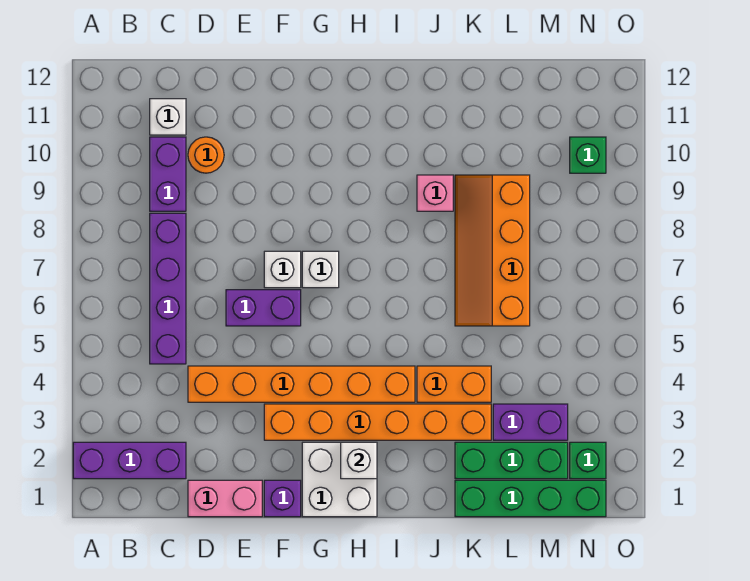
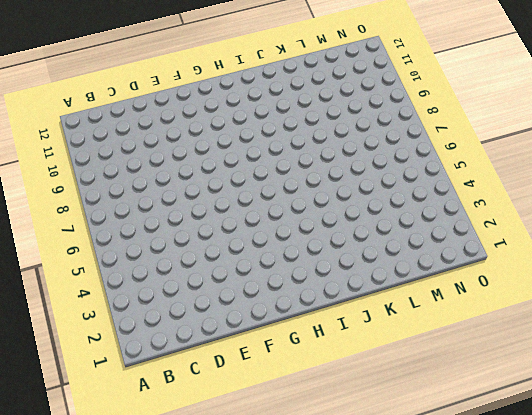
none -> purple 1x3 brick [73,442,186,479]
none -> purple 1x4 brick [150,213,186,364]
none -> purple 1x2 brick [150,137,186,211]

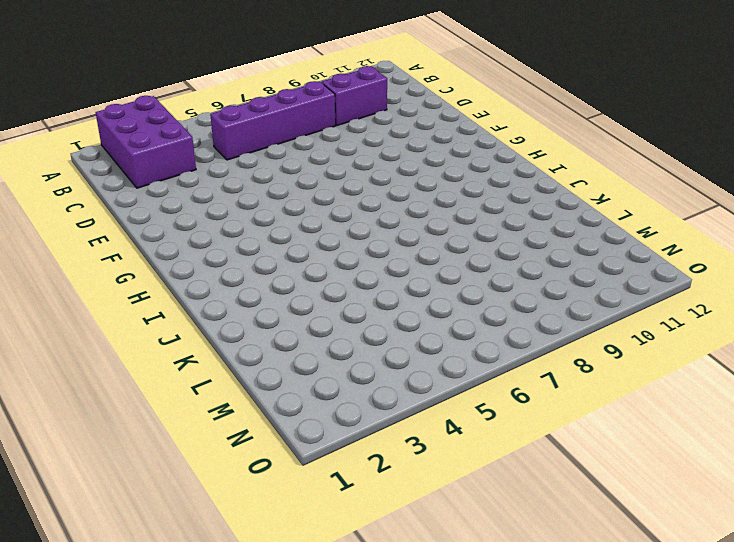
purple 2x3 brick [96,96,196,188] -> purple 1x3 brick [73,442,186,479]
none -> white 1x1 brick [150,99,186,135]
none -> pink 1x2 brick [188,480,262,517]
none -> orange 1x6 brick [188,366,415,402]

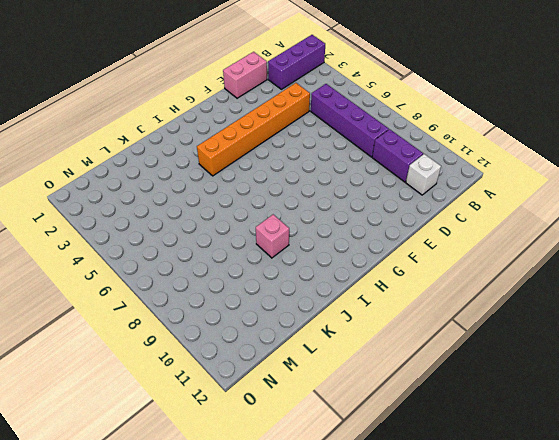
none -> orange 1x1 round brick [188,137,224,173]
none -> purple 1x2 brick [226,290,301,326]
none -> purple 1x1 brick [264,480,301,517]

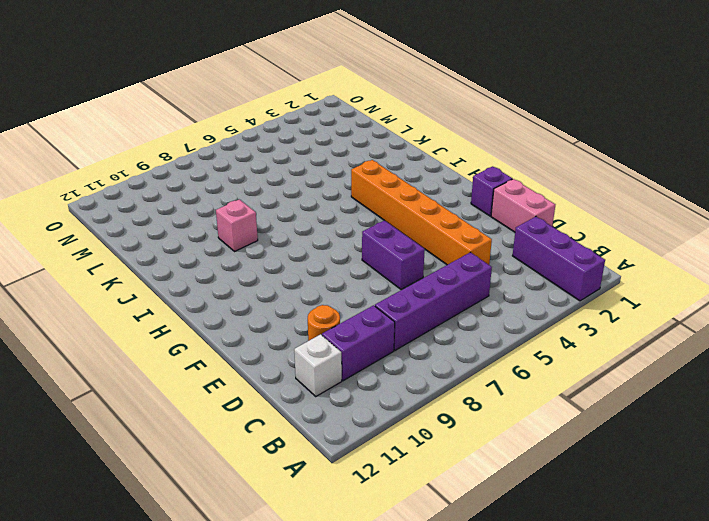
none -> orange 1x6 brick [264,404,491,440]
none -> white 1x1 brick [264,251,301,288]
none -> white 2x2 brick [302,442,377,517]

